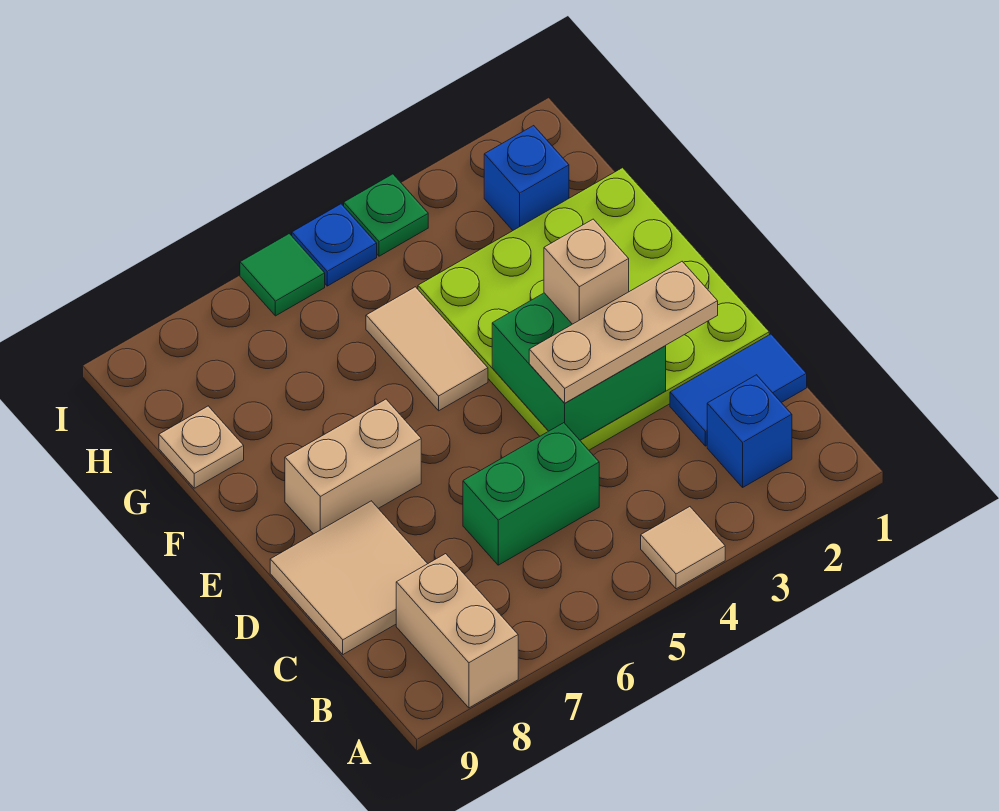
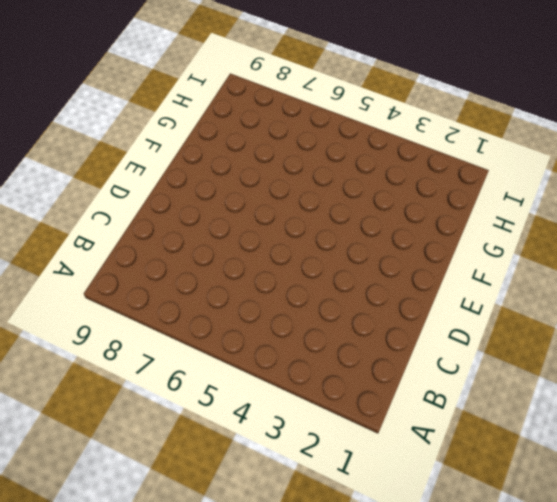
none -> tan 1x1 tile [641,507,725,589]
none -> tan 1x2 brick [396,554,518,708]
none -> blue 1x1 brick [707,375,792,487]

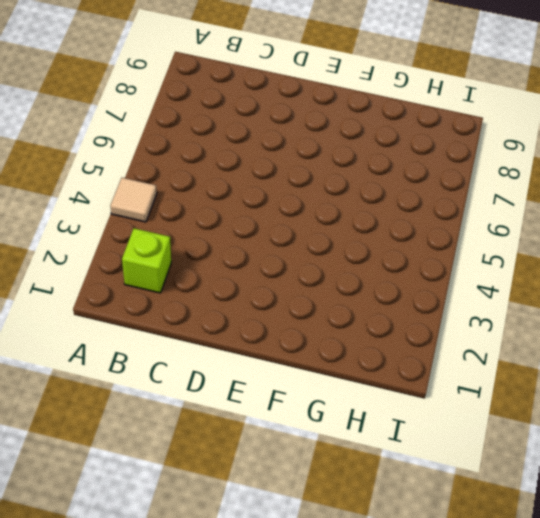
lime 1x1 brick [122,228,171,293] -> blue 1x1 brick [707,375,792,487]
none -> tan 1x2 brick [396,554,518,708]
none -> blue 1x2 tile [670,334,807,446]
none -> green 1x2 brick [463,423,599,565]

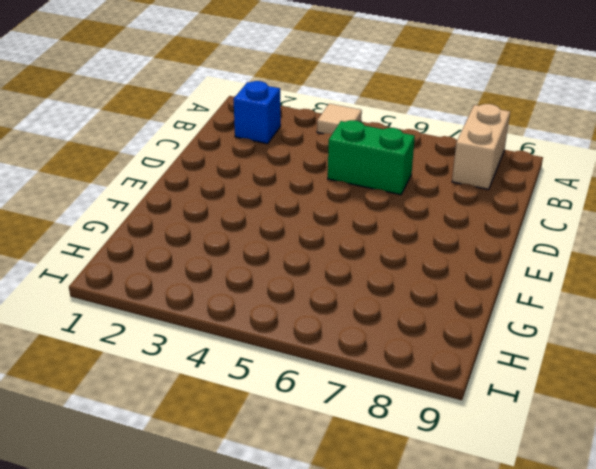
none -> blue 1x2 tile [670,334,807,446]
none -> tan 2x2 tile [270,501,427,654]
none -> lime 4x4 plate [418,168,769,450]

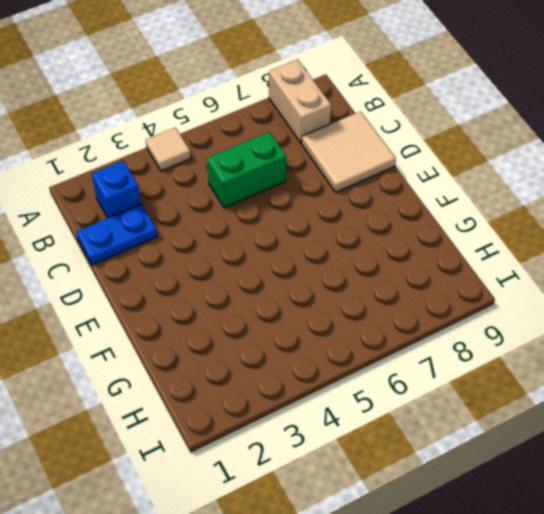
blue 1x2 plate [76,204,158,265] -> blue 1x2 tile [670,334,807,446]
none -> lime 4x4 plate [418,168,769,450]
none -> tan 1x2 brick [285,399,421,534]
none -> tan 1x2 tile [366,287,488,411]

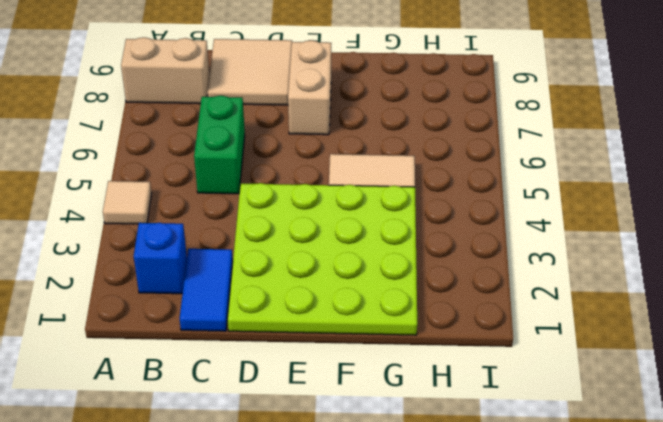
none -> tan 1x1 plate [159,406,244,488]
none -> blue 1x1 brick [484,126,569,230]
none -> green 1x1 plate [344,174,428,256]

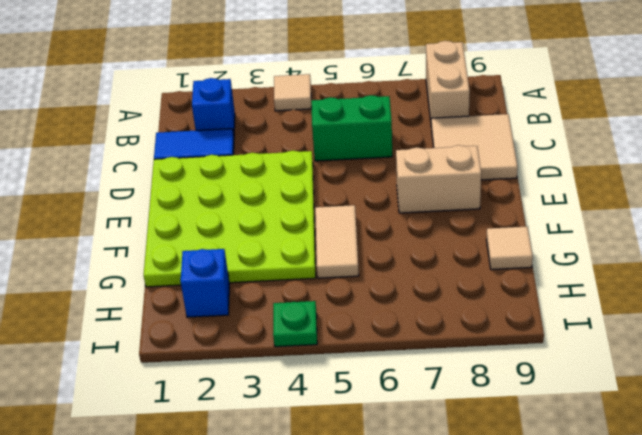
tan 1x1 tile [486,227,533,270] -> tan 1x1 plate [159,406,244,488]
none -> blue 1x1 plate [292,204,377,286]
none -> green 1x1 tile [240,234,325,316]
none -> green 2x2 brick [492,293,666,440]

